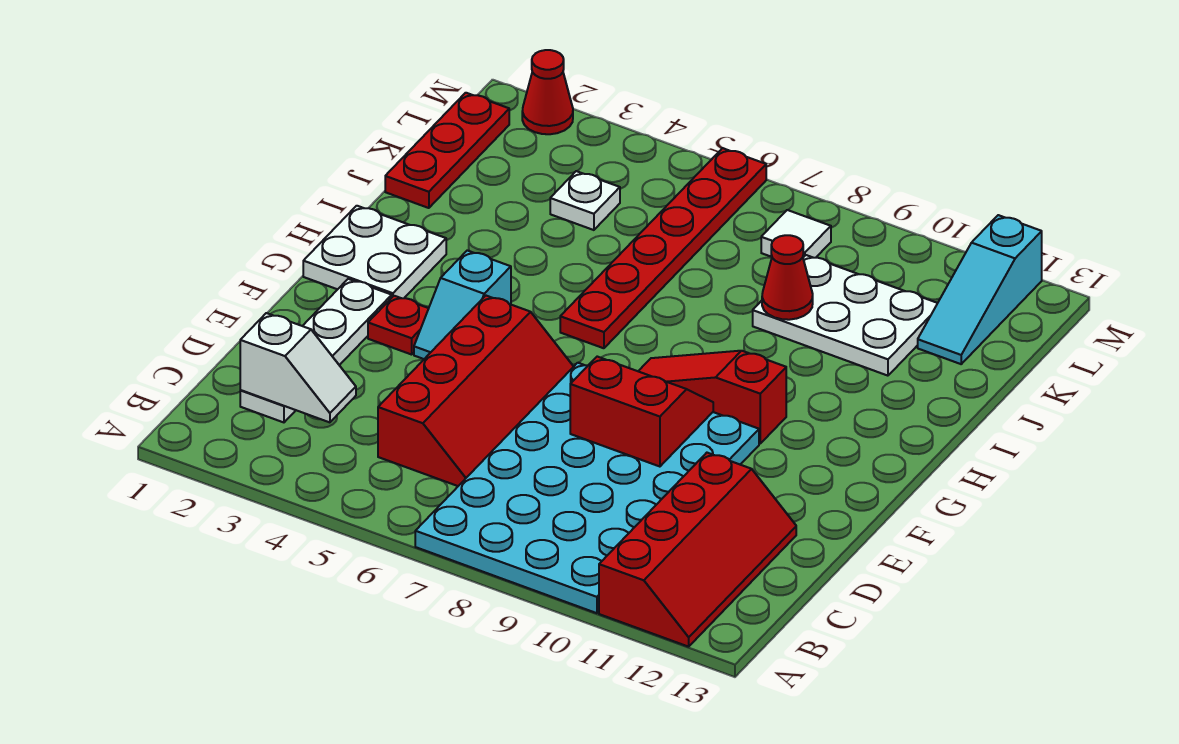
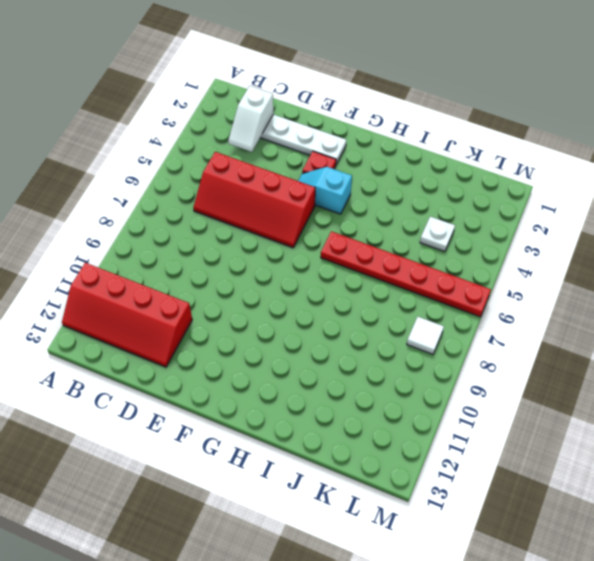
none -> cyan 4x6 plate [415,363,759,613]
none -> white 2x2 plate [303,206,446,298]
none -> red 1x3 slope [638,351,786,443]

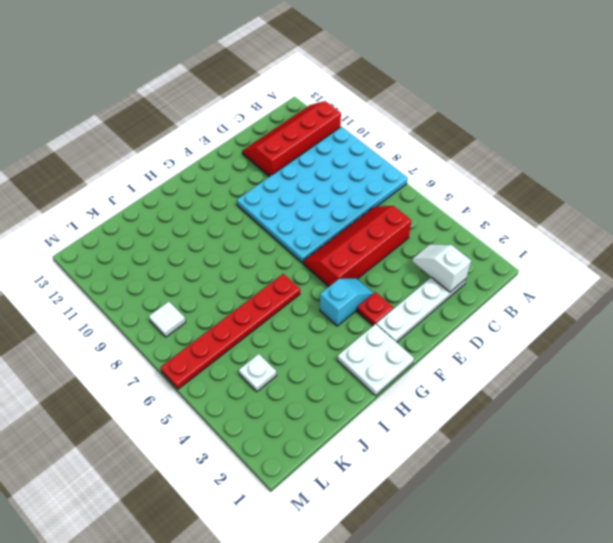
none -> red 1x3 slope [638,351,786,443]
none -> red 1x3 plate [385,93,509,208]
none -> white 2x3 plate [753,255,937,376]

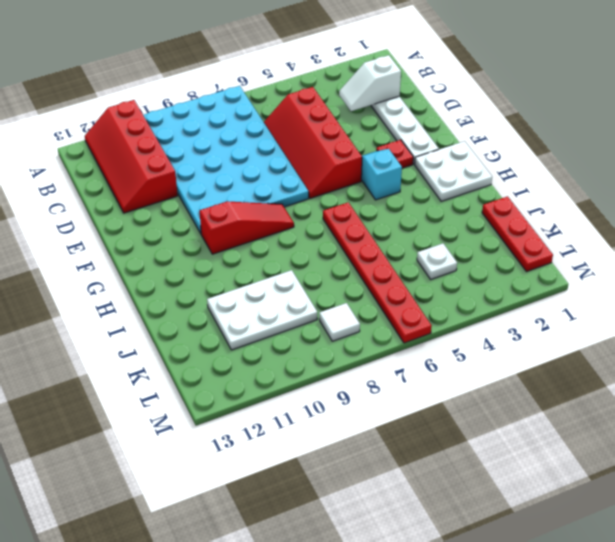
none -> cyan 1x3 slope [918,215,1042,364]
none -> red 1x1 cone [522,50,573,134]
none -> red 2x2 slope [570,357,713,467]

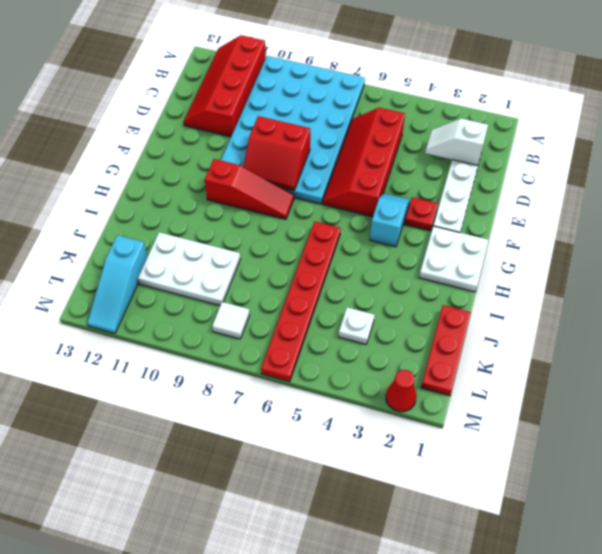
cyan 1x3 slope [87,235,147,333] -> cyan 1x3 slope turned to [918,215,1042,364]
none -> red 1x1 cone [762,235,813,320]

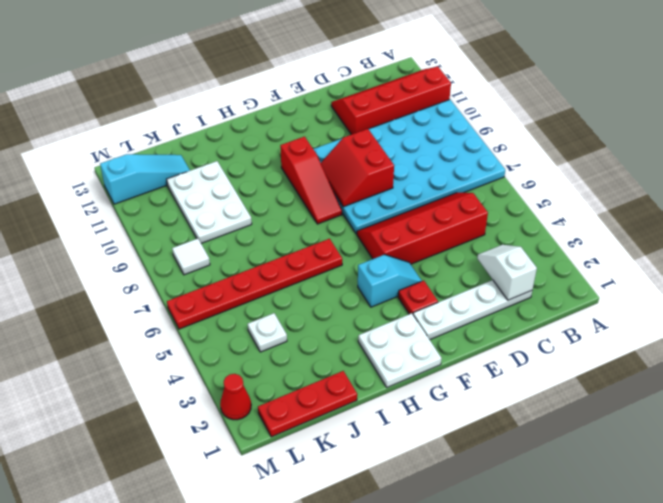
none -> red 1x1 cone [762,235,813,320]

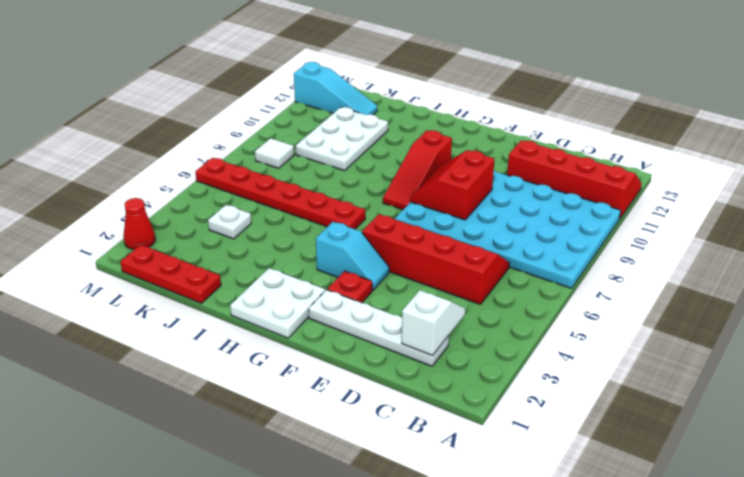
none -> red 1x1 cone [762,235,813,320]

